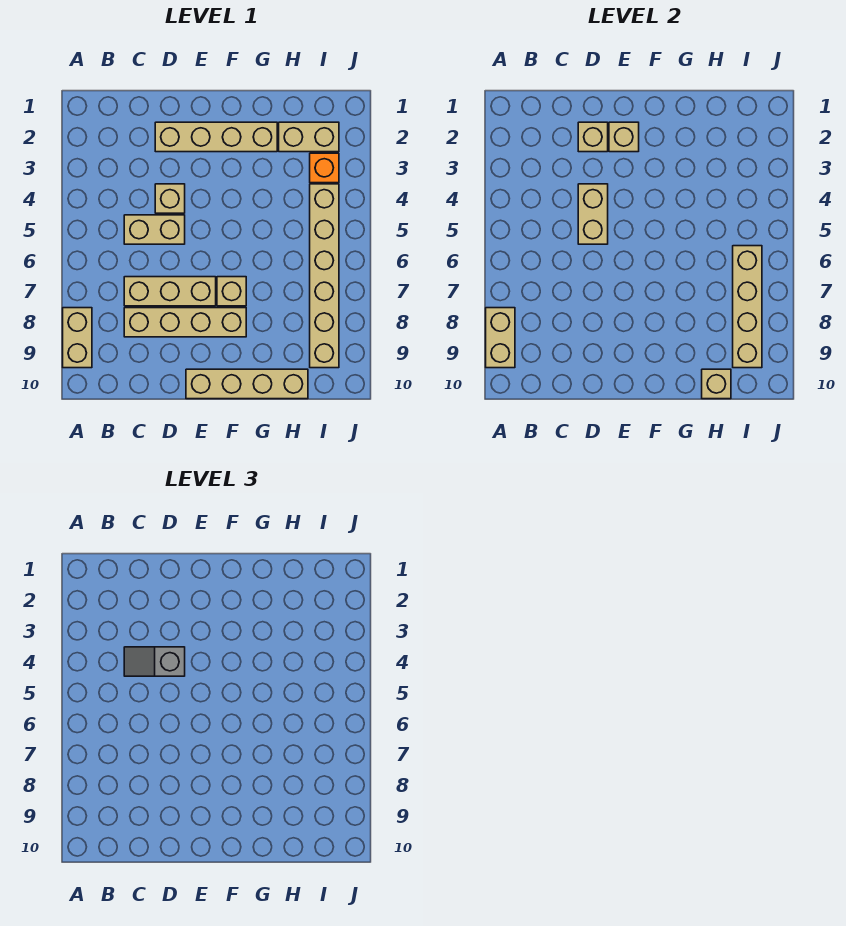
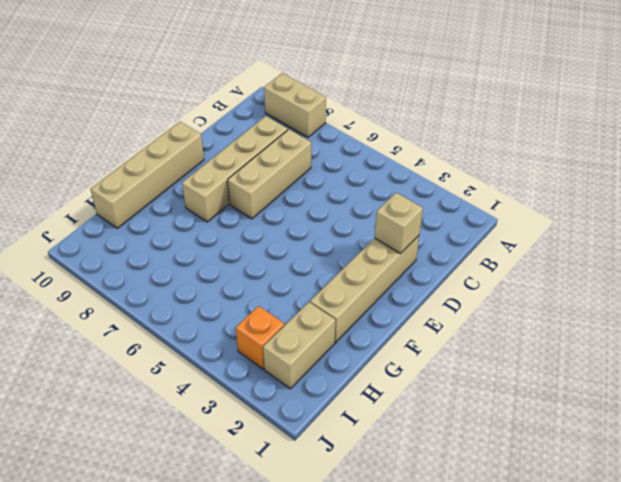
none -> tan 1x2 brick [124,215,185,244]
none -> tan 1x1 brick [155,184,185,213]
none -> tan 1x1 brick [217,277,246,306]

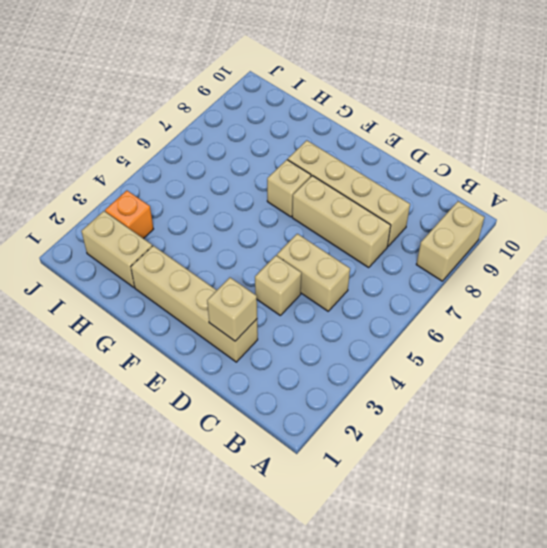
none -> tan 1x4 brick [186,369,308,399]
none -> tan 1x6 brick [310,184,339,368]
none -> tan 1x2 brick [486,308,515,368]

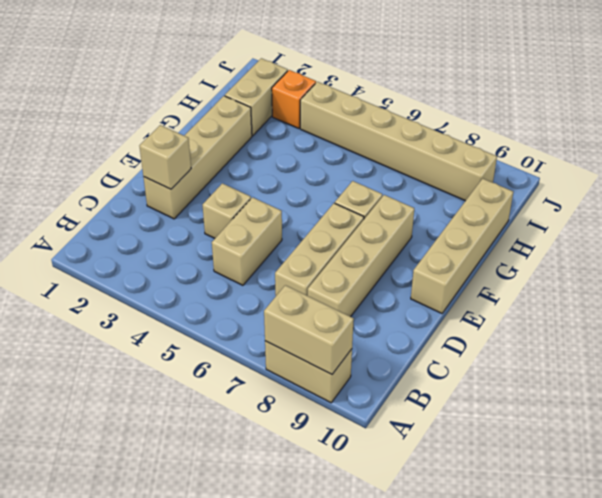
none -> tan 1x2 brick [578,184,608,244]
none -> tan 1x1 brick [609,122,639,152]
none -> tan 1x1 brick [702,369,731,399]

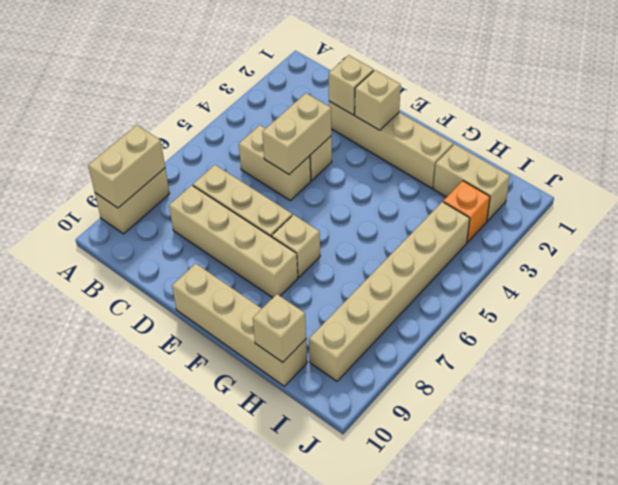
none -> tan 1x4 brick [733,246,762,368]
none -> grey 1x2 slope [124,647,185,676]

